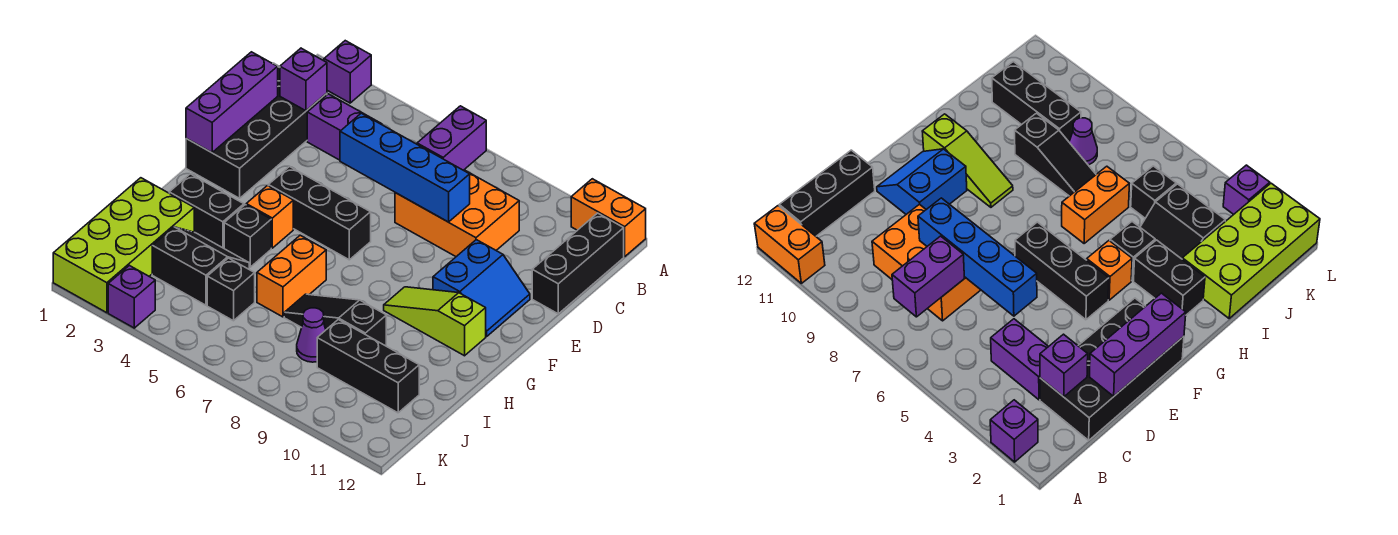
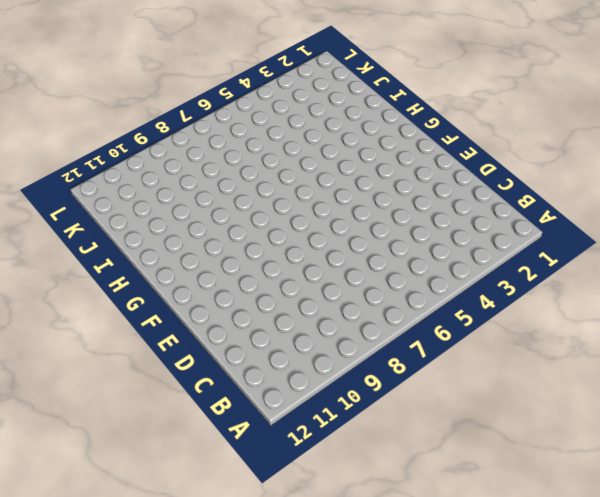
none -> purple 1x1 brick [324,41,371,103]
none -> orange 1x2 brick [571,179,646,257]
none -> black 1x3 brick [532,213,624,314]

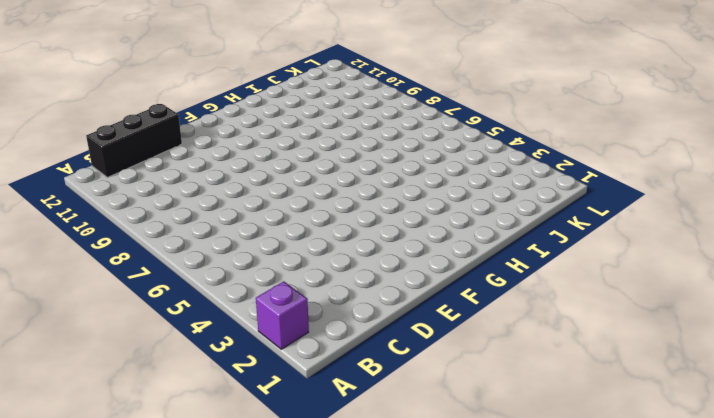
none -> orange 1x2 brick [571,179,646,257]
none -> black 2x4 brick [186,63,327,198]
none -> purple 1x2 brick [307,94,381,160]

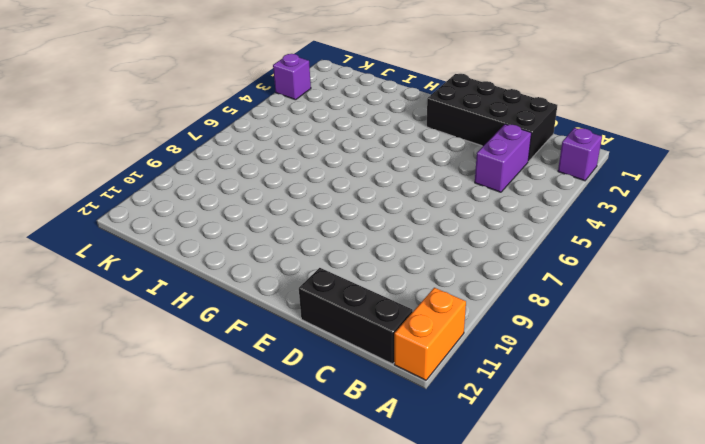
none -> orange 2x3 brick [395,170,519,257]
none -> blue 2x2 slope [433,240,530,337]
none -> black 1x3 brick [268,166,371,260]

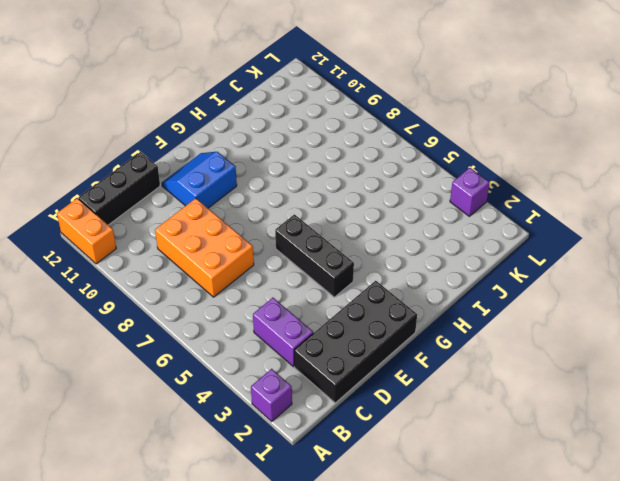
none -> orange 1x1 brick [246,186,293,248]
none -> lime 1x3 slope [384,287,486,356]
none -> black 1x2 brick [169,174,244,248]

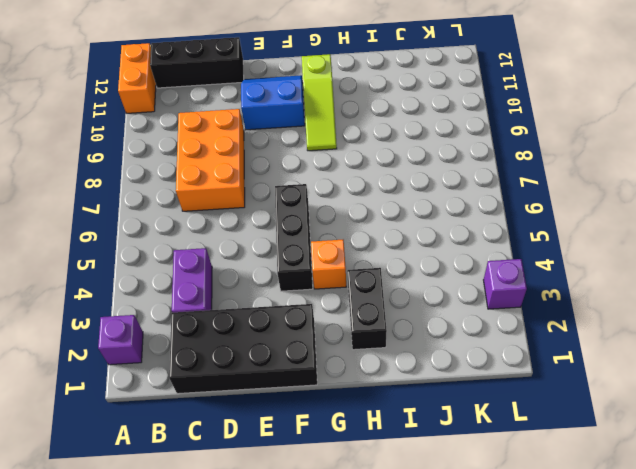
none -> black 1x1 brick [224,205,271,267]
none -> orange 1x2 brick [257,235,326,317]
none -> lime 2x4 brick [53,178,194,313]

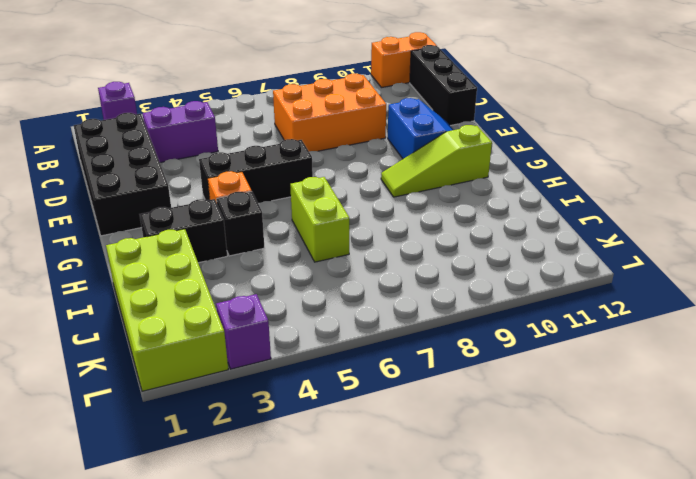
lime 1x2 brick [290,177,349,262] -> orange 1x2 brick [257,235,326,317]
none -> black 2x2 slope [152,227,249,305]
none -> black 1x3 slope [284,294,386,346]
none -> black 1x1 brick [207,258,255,321]

